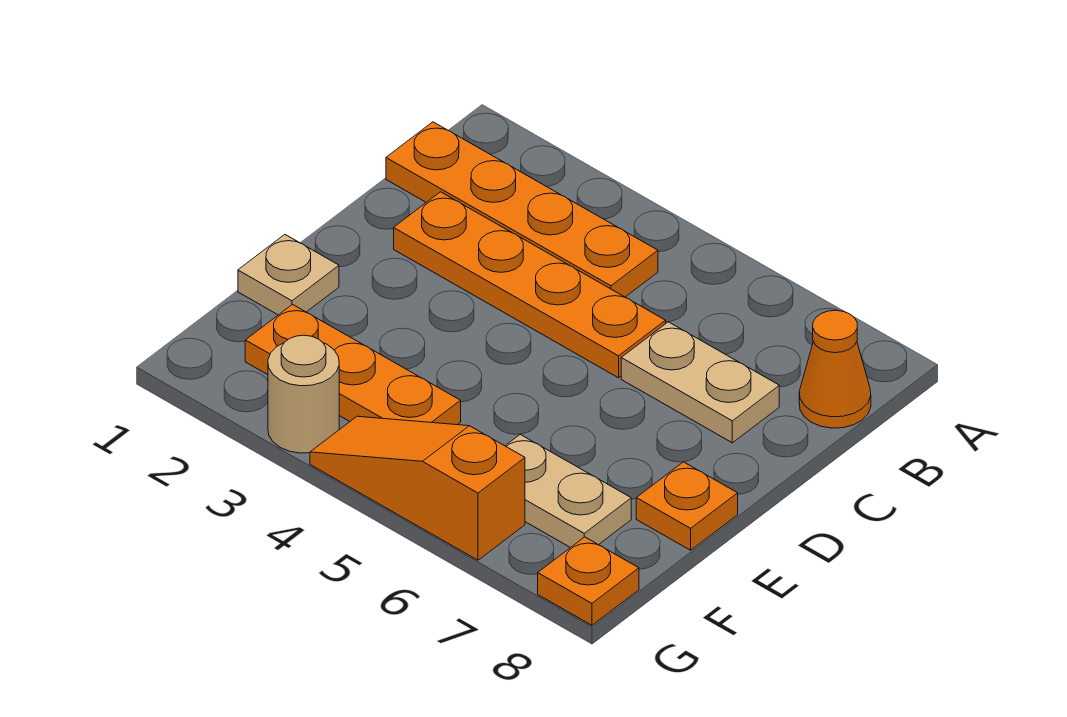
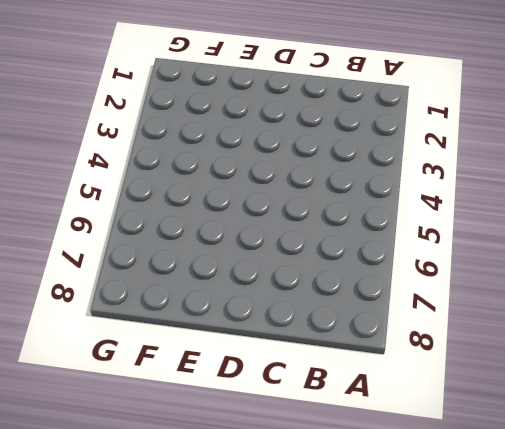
none -> orange 1x4 plate [386,122,658,297]
none -> orange 1x1 cone [799,310,871,428]

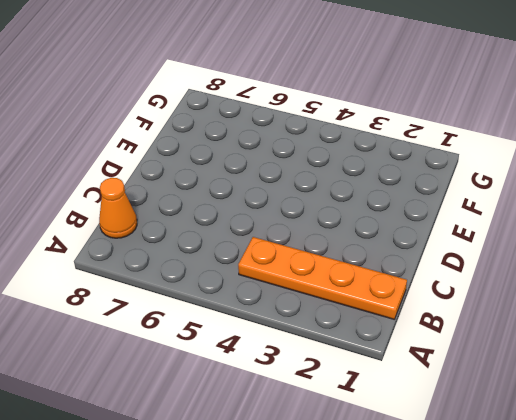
none -> orange 1x4 plate [394,192,666,378]
none -> tan 1x2 plate [621,322,779,443]

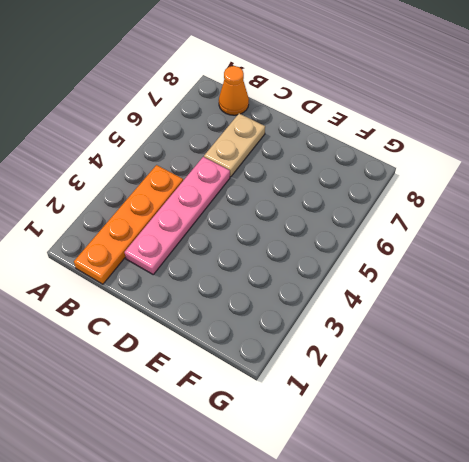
pink 1x4 plate [125,157,230,274] -> orange 1x4 plate [394,192,666,378]
none -> tan 1x1 plate [238,235,339,315]
none -> orange 1x1 plate [636,462,738,550]

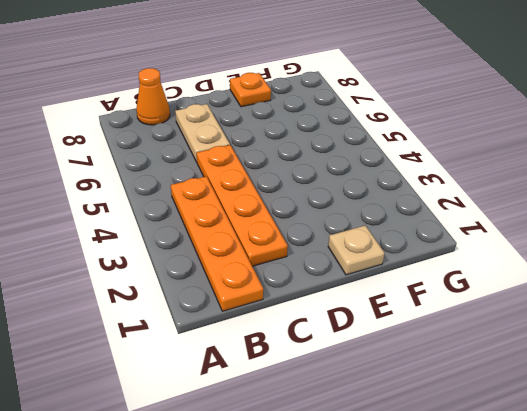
none -> orange 1x3 plate [245,304,461,425]
none -> tan 1x2 plate [506,435,631,548]

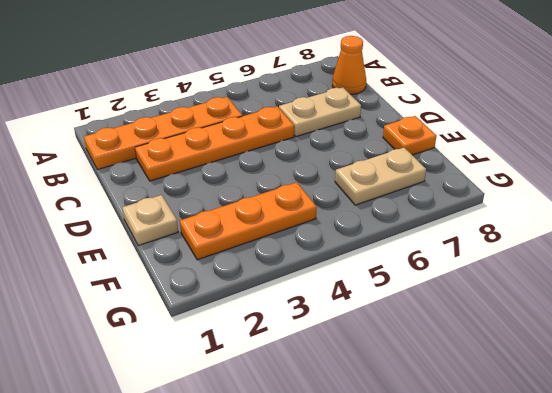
none -> tan 1x1 round brick [268,335,339,453]
none -> orange 1x3 slope [310,416,525,560]

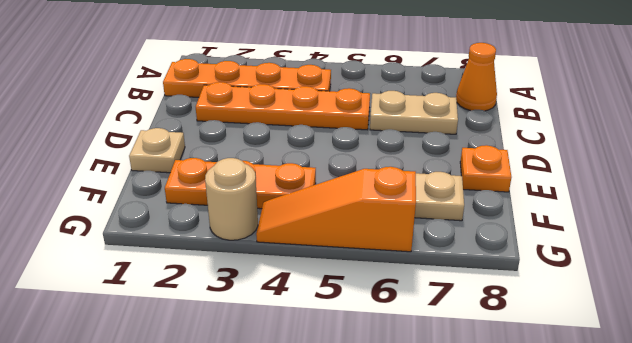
none -> orange 1x1 plate [538,537,639,625]

